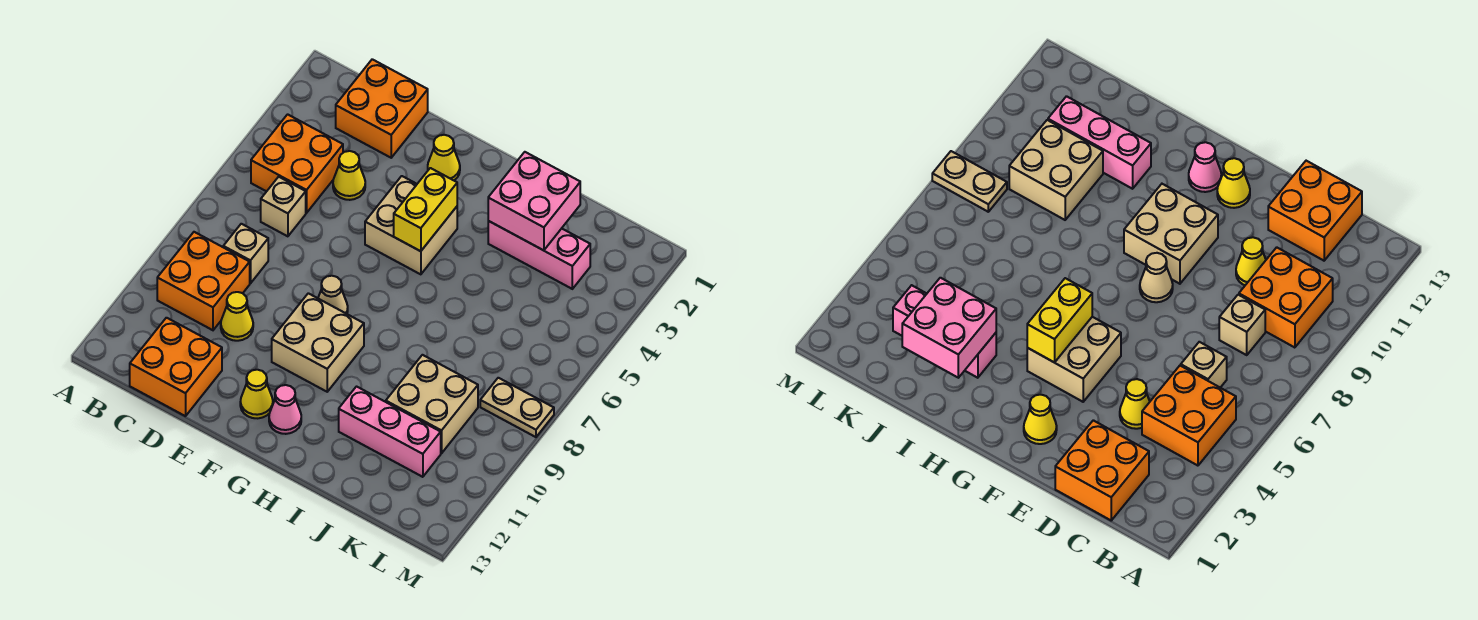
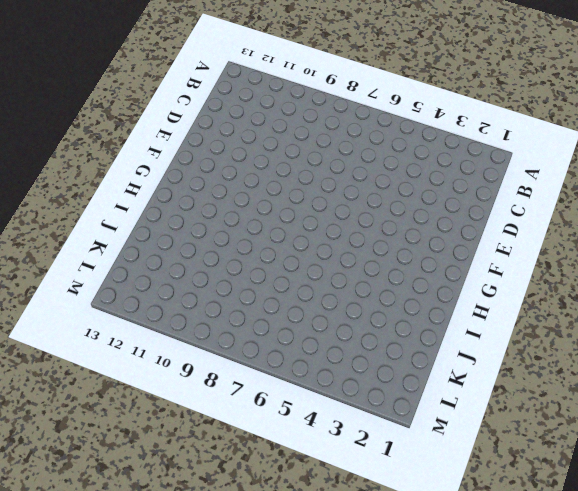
none -> orange 2x2 brick [251,114,343,213]
none -> orange 2x2 brick [157,232,250,330]
none -> orange 2x2 brick [336,59,428,158]

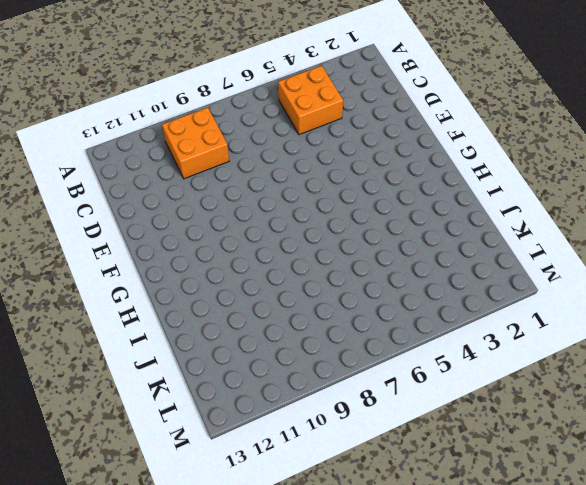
none -> orange 2x2 brick [336,59,428,158]
none -> tan 1x1 brick [261,177,306,236]
none -> tan 1x1 brick [223,224,268,283]

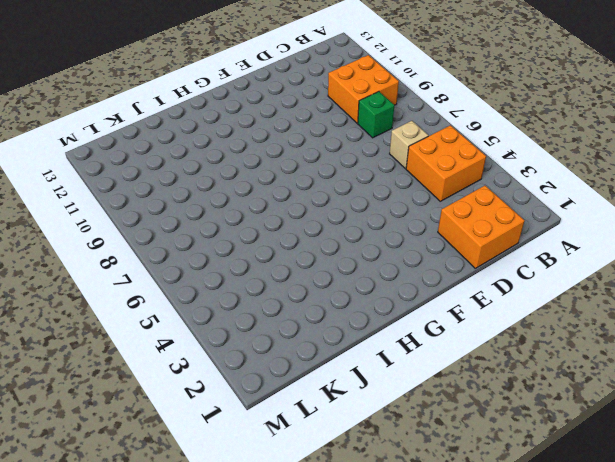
green 1x1 brick [358,92,394,138] -> tan 1x1 brick [223,224,268,283]
none -> orange 2x2 brick [130,318,222,416]
none -> yellow 1x1 cone [333,151,365,200]
none -> yellow 1x1 cone [221,292,253,341]

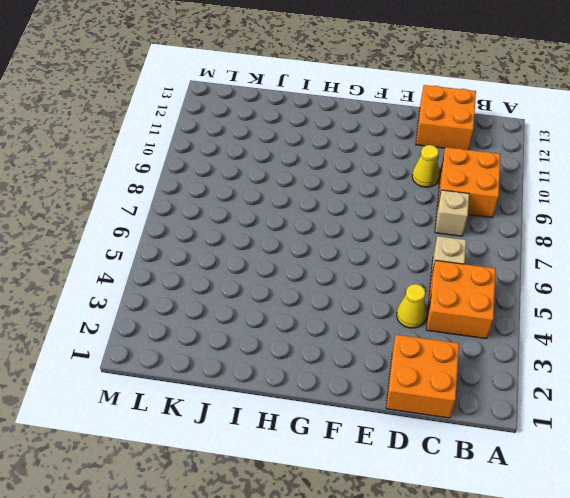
none -> yellow 1x1 cone [428,135,460,180]
none -> tan 2x2 brick [365,176,457,274]
none -> tan 1x1 cone [318,276,348,314]

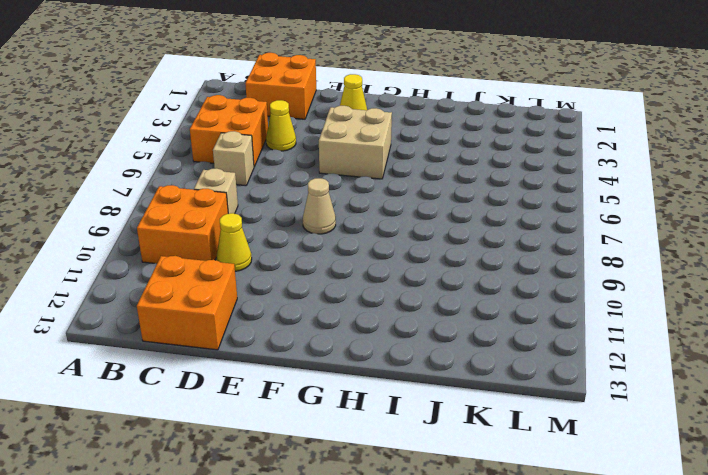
none -> tan 2x2 brick [272,293,364,392]
none -> yellow 1x1 cone [240,370,273,418]
none -> pink 1x1 cone [269,385,301,434]

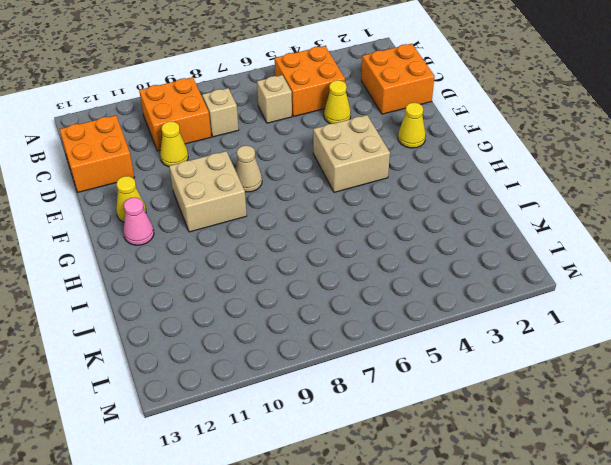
none -> pink 1x3 brick [488,221,590,289]
none -> pink 1x3 brick [339,387,441,477]
none -> tan 2x2 brick [386,355,478,453]

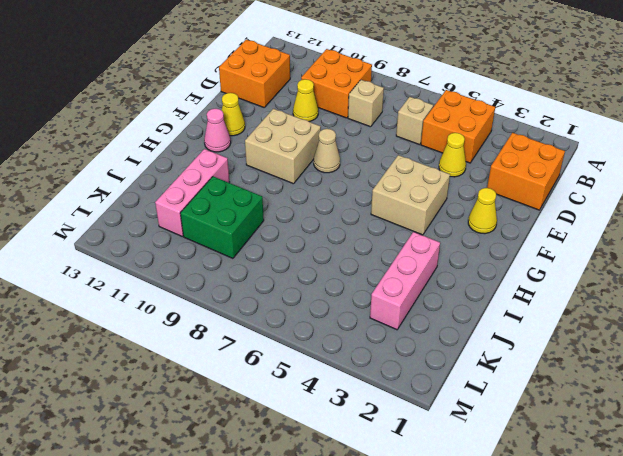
green 2x2 brick [180,176,264,258] -> tan 2x2 brick [386,355,478,453]
none -> tan 1x2 plate [480,378,554,437]
none -> yellow 1x2 brick [394,168,457,251]
none -> pink 2x2 brick [488,152,580,250]

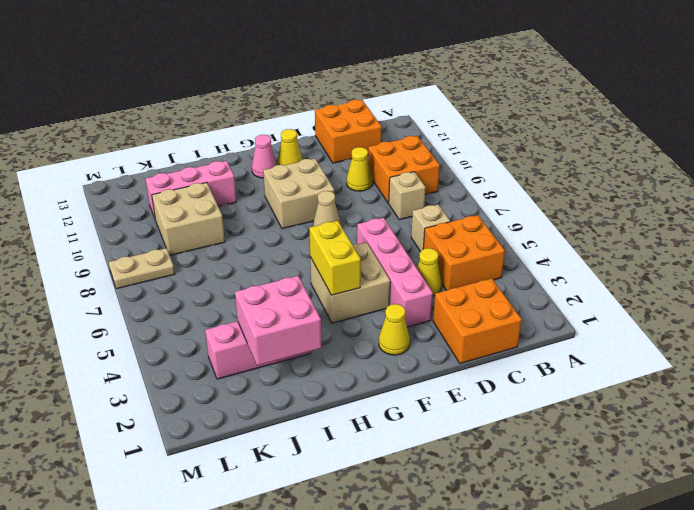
pink 1x4 brick [357,218,433,327] -> none

